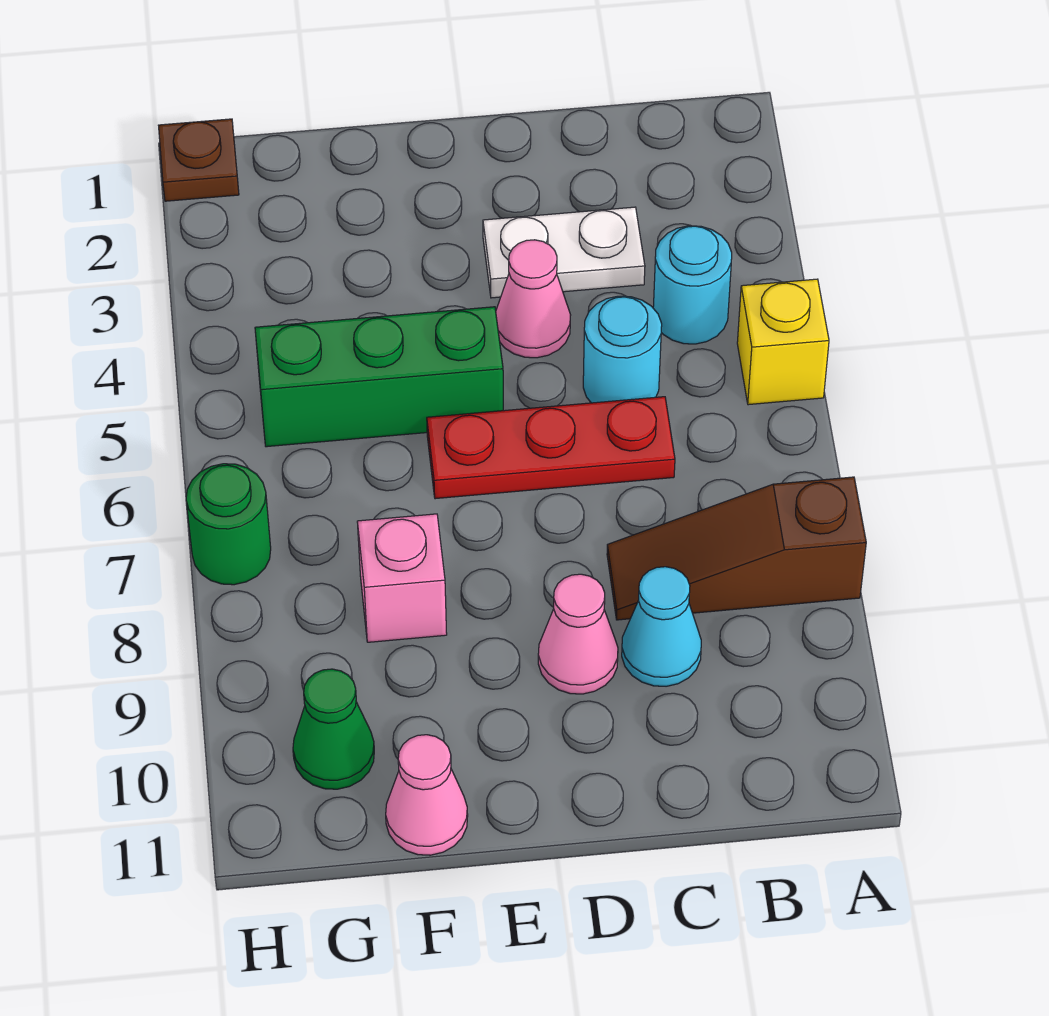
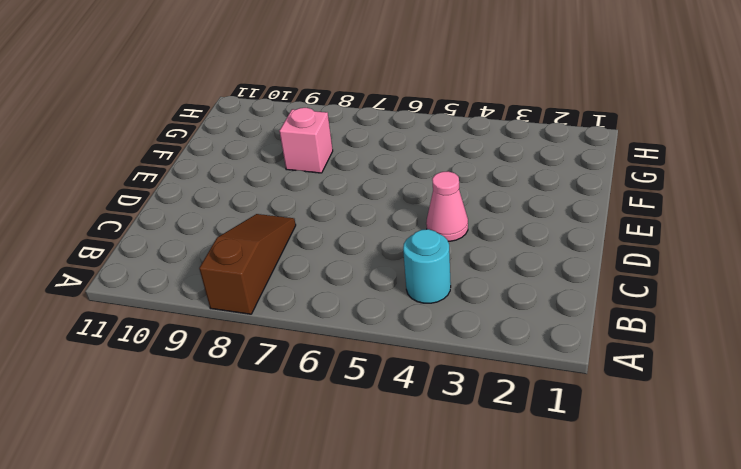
none -> yellow 1x1 brick [737,279,829,405]
none -> white 1x2 plate [483,207,645,298]
none -> cyan 1x1 round brick [583,296,662,403]

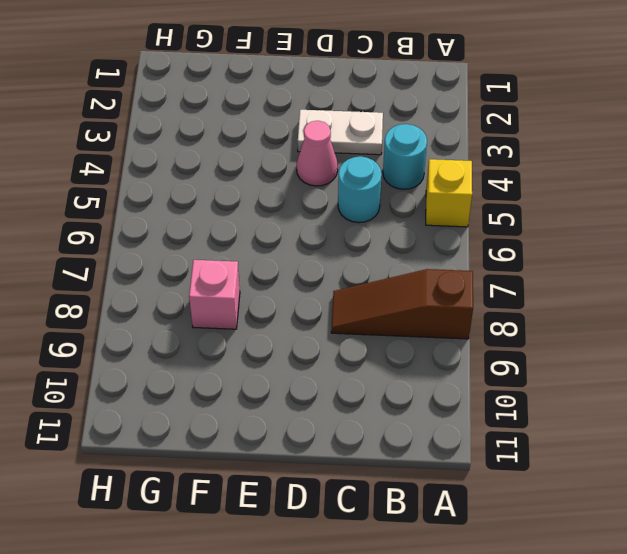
none -> red 1x3 plate [427,397,675,499]
none -> cyan 1x1 cone [622,567,701,686]
none -> pink 1x1 cone [538,574,618,694]

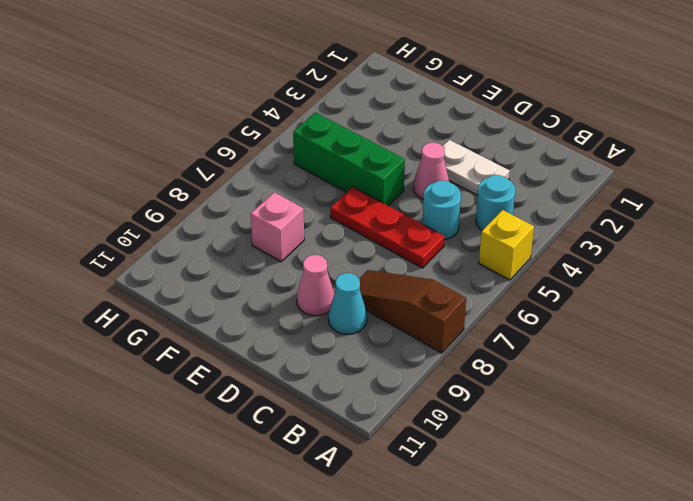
none -> pink 1x1 cone [386,735,468,855]
none -> green 1x1 cone [293,669,374,789]
none -> brown 1x1 plate [158,119,239,201]

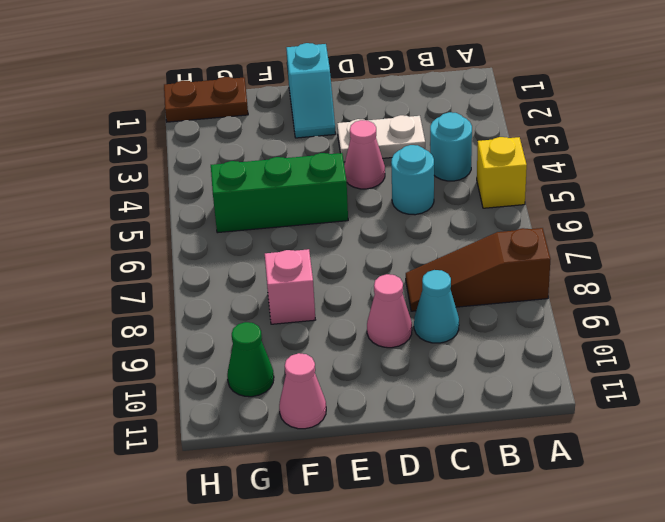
cyan 1x2 slope [286,43,336,138] -> none
brown 1x2 plate [164,77,248,122] -> brown 1x1 plate [158,119,239,201]
none -> red 1x3 plate [427,397,675,499]
none -> green 1x1 round brick [186,464,271,585]

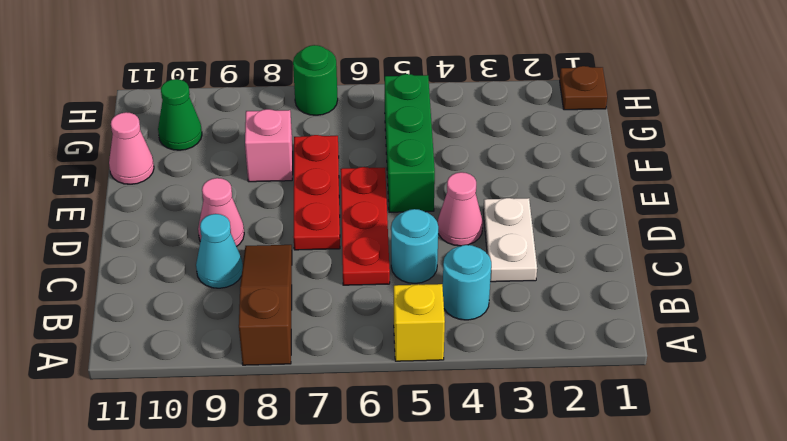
red 1x3 plate [293,135,340,250] -> none

